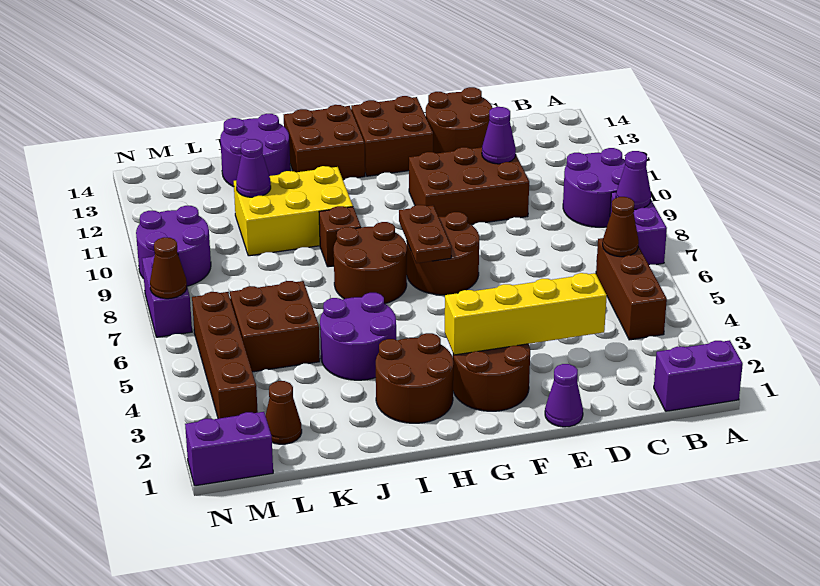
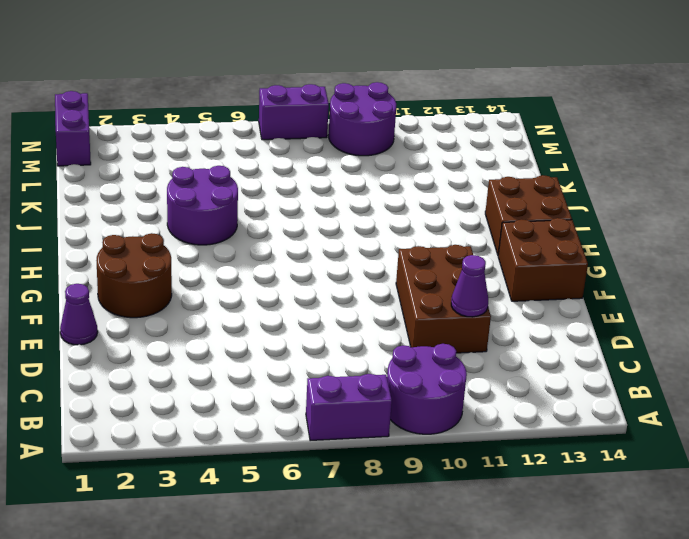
none -> purple 1x2 brick [654,340,743,411]
none -> brown 1x3 brick [596,238,667,340]
none -> brown 2x2 round brick [426,87,492,153]
none -> brown 2x2 round brick [407,212,479,295]

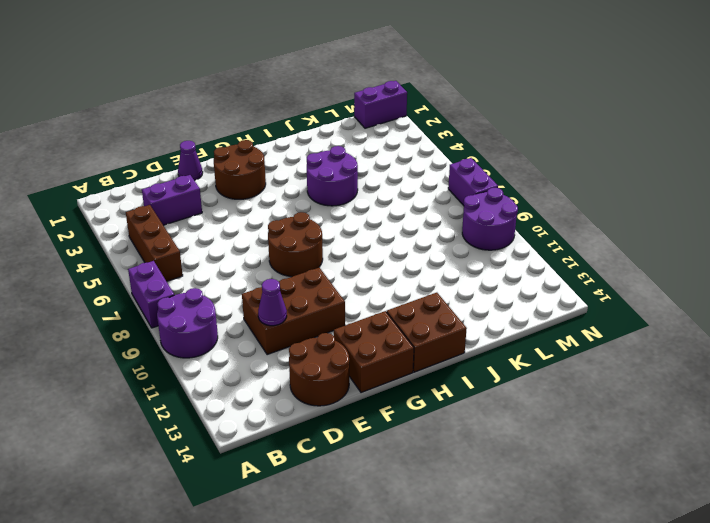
purple 1x2 brick [142,175,202,225] -> purple 1x2 brick moved to [654,340,743,411]
none -> brown 2x2 round brick [376,333,453,423]
none -> brown 2x2 round brick [334,222,407,304]
none -> brown 1x1 brick [319,206,361,267]
none -> yellow 2x3 brick [234,166,353,256]

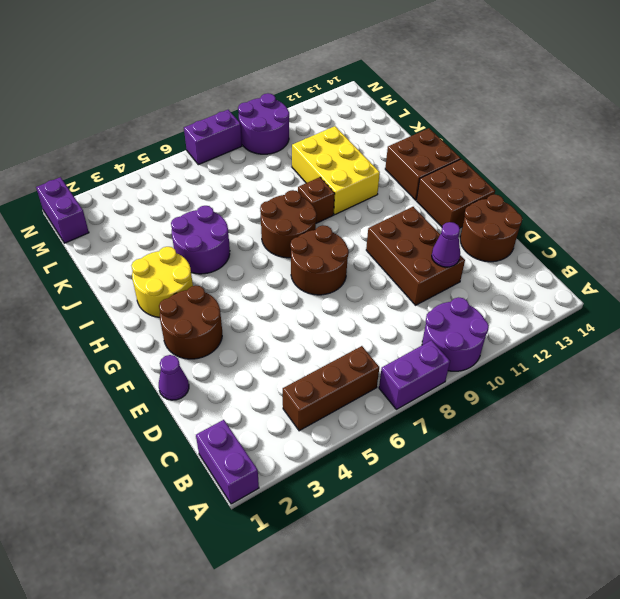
yellow 2x2 round brick [131,247,193,317] -> brown 2x2 round brick [376,333,453,423]
none -> purple 2x2 round brick [220,114,290,187]
none -> brown 2x2 brick [230,281,320,372]
none -> brown 1x1 cone [265,381,302,444]
none -> brown 1x4 brick [192,292,258,419]

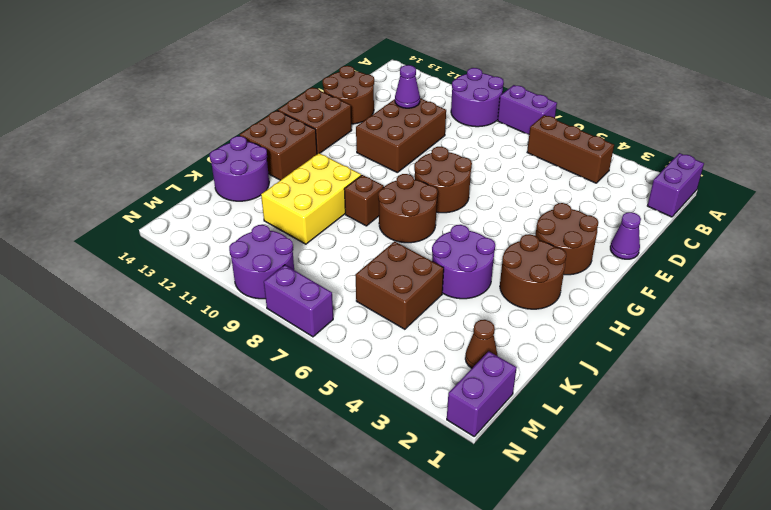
none -> brown 1x4 brick [192,292,258,419]
none -> purple 1x1 cone [616,151,651,209]
none -> brown 1x1 cone [603,197,639,257]
none -> yellow 1x4 brick [445,273,607,355]

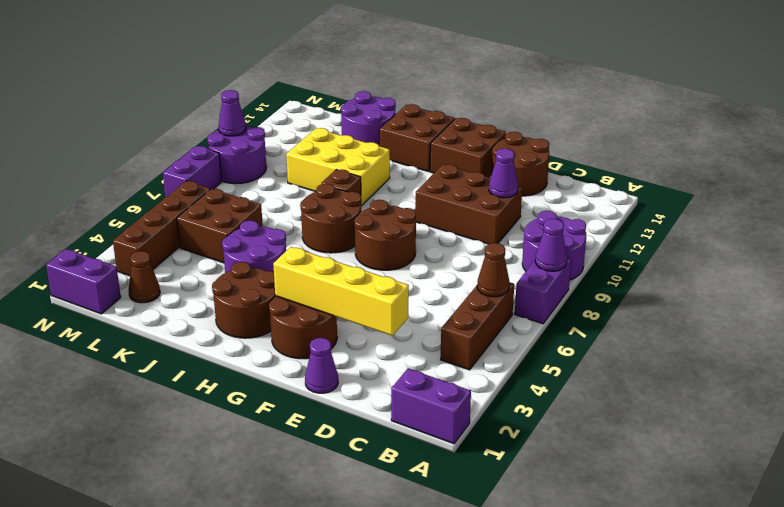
purple 1x1 cone [218,90,246,136] -> purple 1x1 cone moved to [236,139,271,197]
none -> brown 1x2 plate [399,205,451,263]
none -> brown 1x1 cone [150,237,187,299]

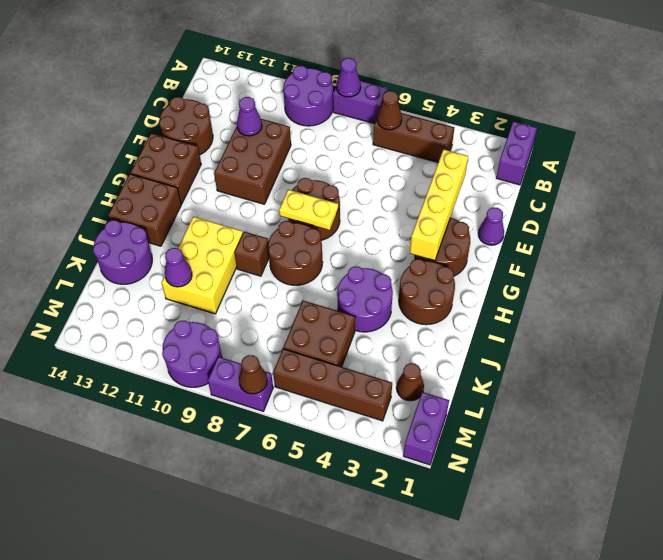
yellow 1x2 plate [279,190,338,230] -> brown 1x2 plate [399,205,451,263]

